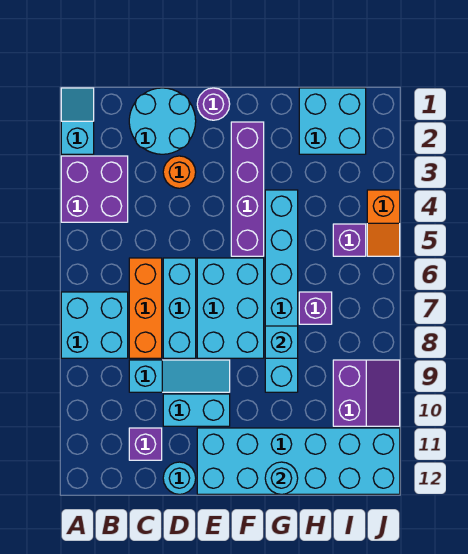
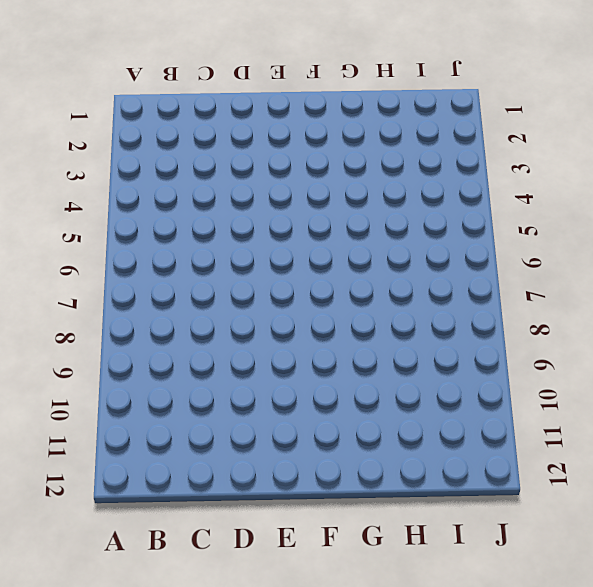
none -> cyan 1x2 slope [61,88,94,154]
none -> purple 2x2 brick [61,156,128,222]
none -> cyan 2x2 brick [61,292,128,358]

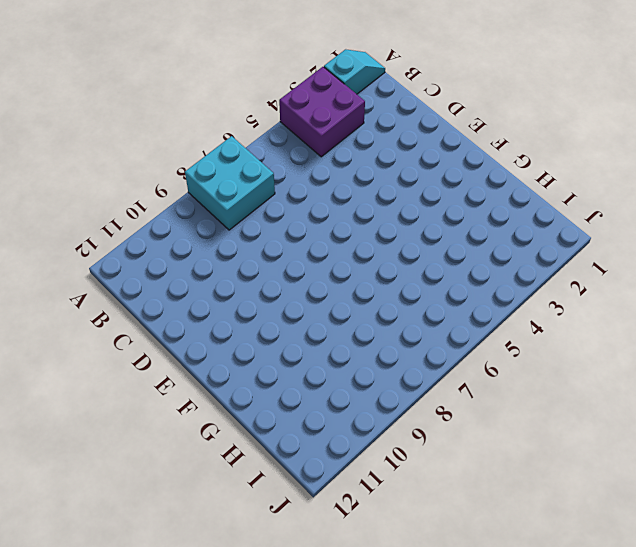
none -> cyan 2x2 round brick [129,88,196,154]
none -> orange 1x3 brick [129,258,162,358]
none -> cyan 1x3 slope [129,360,230,392]

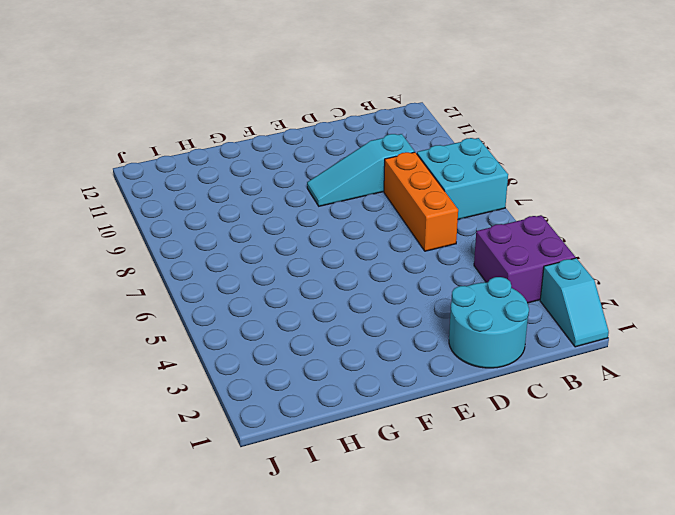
none -> purple 1x1 brick [129,428,162,460]
none -> orange 1x1 round brick [163,156,196,188]
none -> cyan 1x3 brick [163,258,196,358]

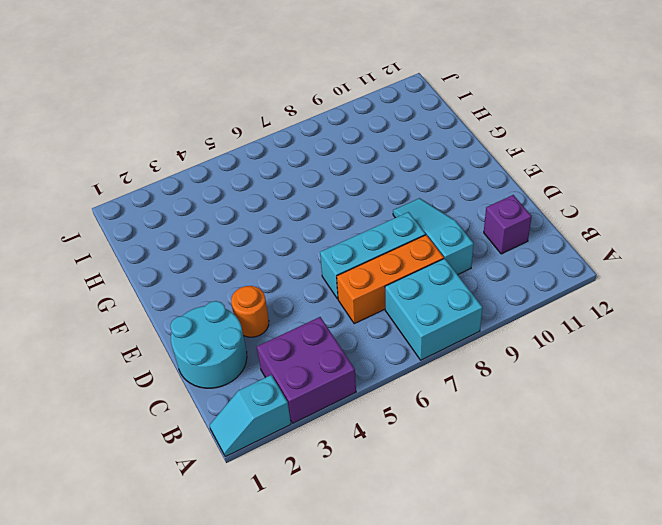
none -> cyan 1x2 brick [163,394,230,426]
none -> cyan 1x1 round brick [163,462,196,494]
none -> purple 1x1 round brick [197,88,230,120]

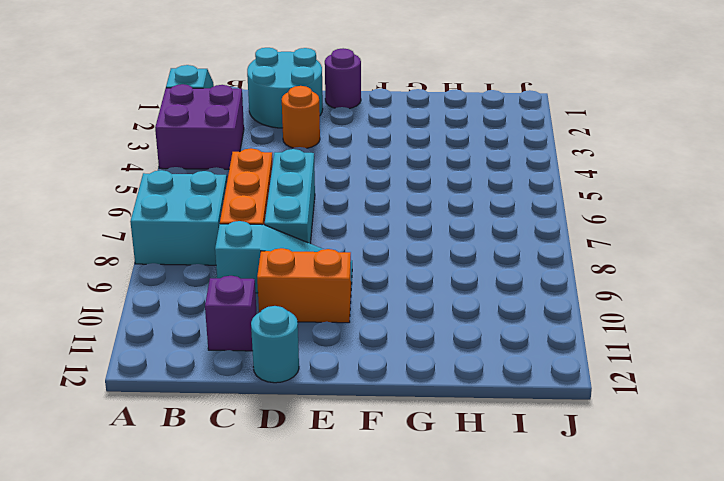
orange 1x2 brick [257,248,351,323] -> cyan 1x2 brick [163,394,230,426]
none -> cyan 2x3 brick [197,258,264,358]
none -> cyan 2x6 brick [197,428,400,494]
none -> purple 1x4 brick [231,122,264,256]

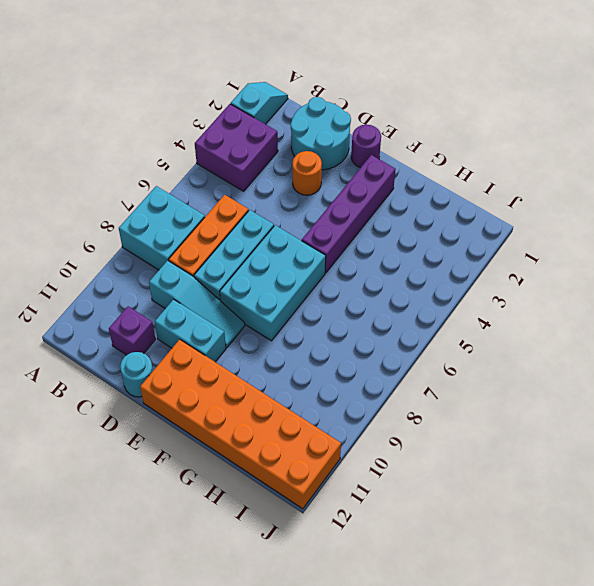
orange 2x6 brick [140,339,341,509] -> cyan 2x6 brick [197,428,400,494]
none -> cyan 1x6 brick [265,190,298,392]
none -> cyan 2x2 brick [299,88,366,154]
none -> purple 1x1 brick [299,292,332,324]

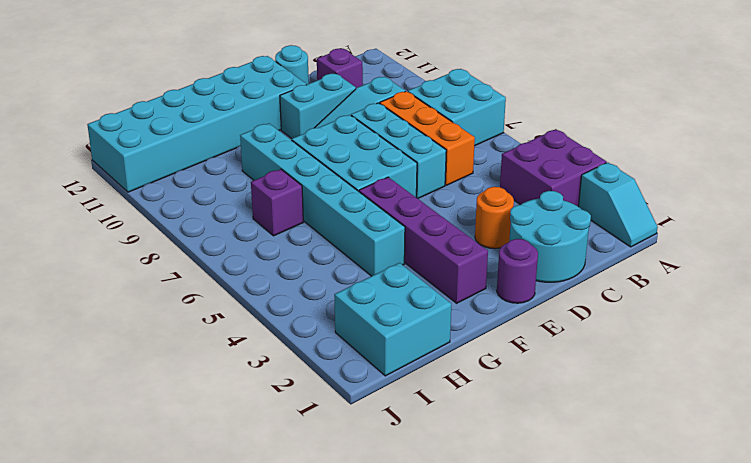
none -> purple 1x1 brick [333,224,366,256]
none -> purple 2x2 slope [333,360,400,426]
none -> orange 1x2 slope [367,190,400,256]

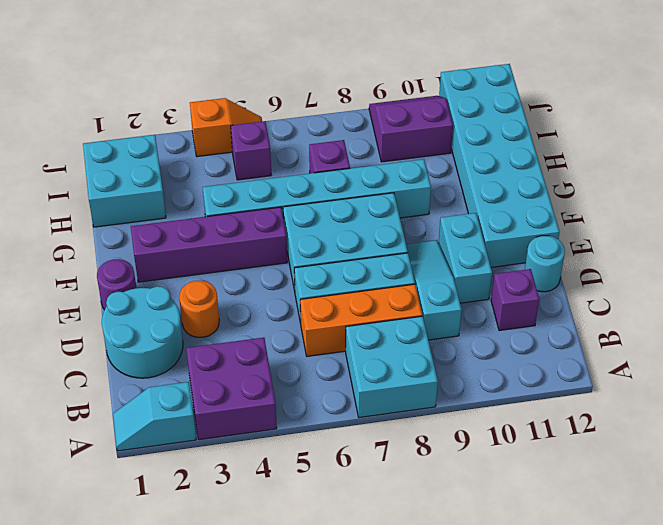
none -> cyan 1x1 brick [265,326,298,358]
none -> cyan 1x1 round brick [265,462,298,494]

